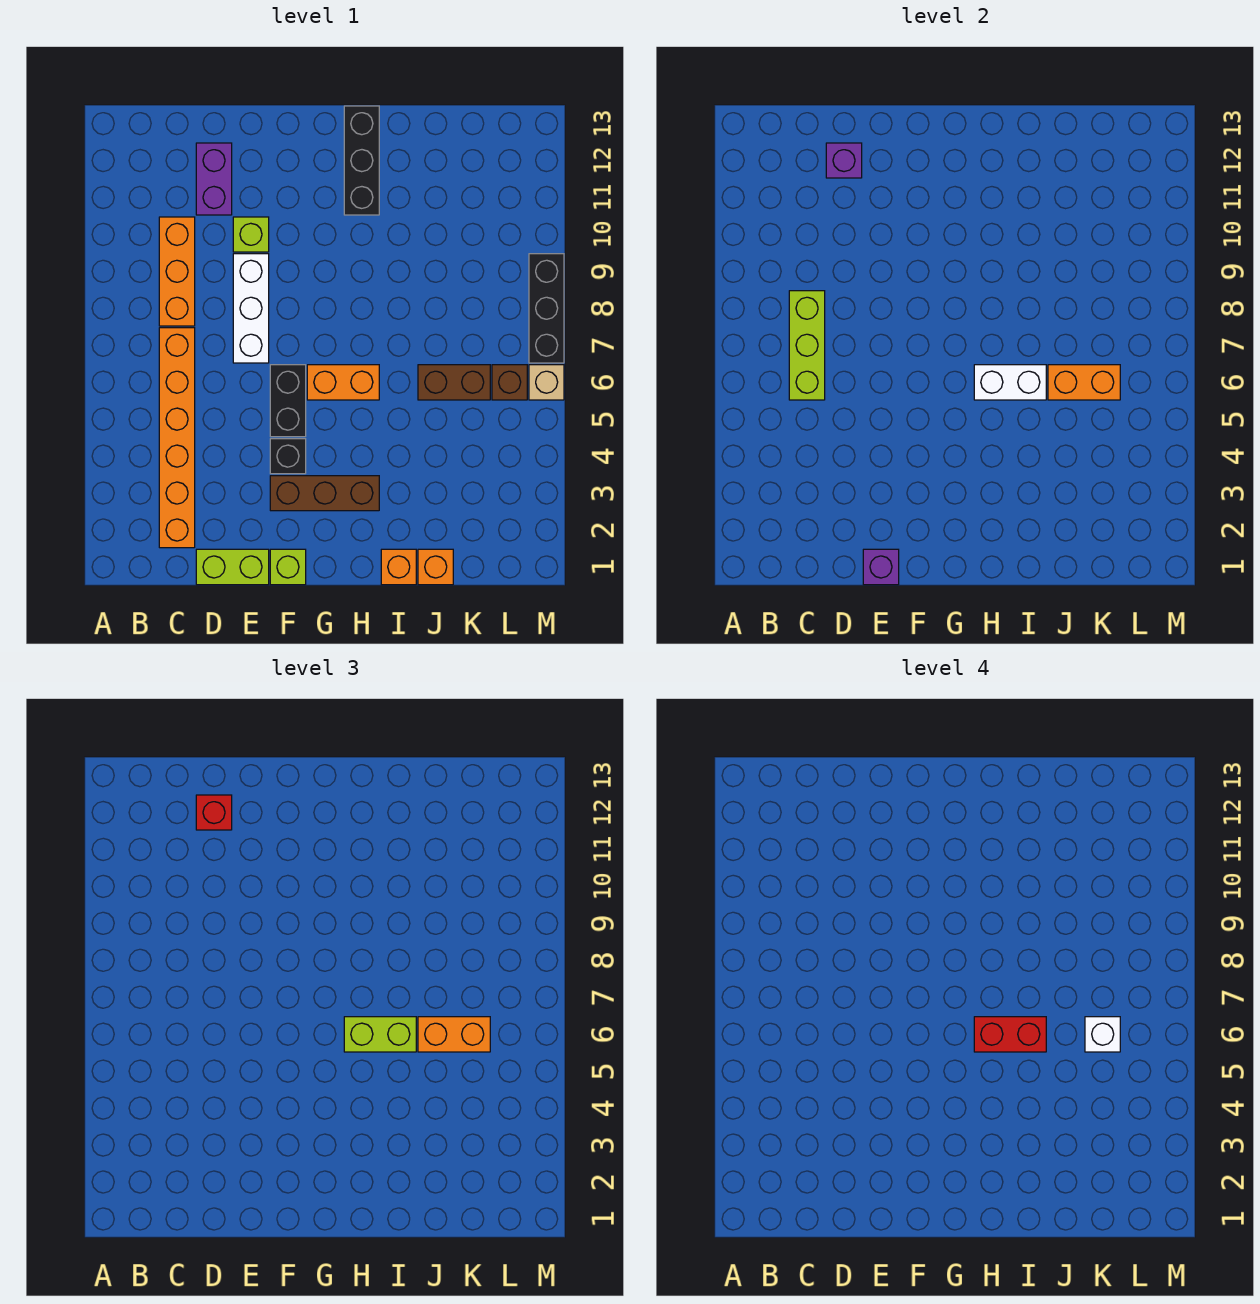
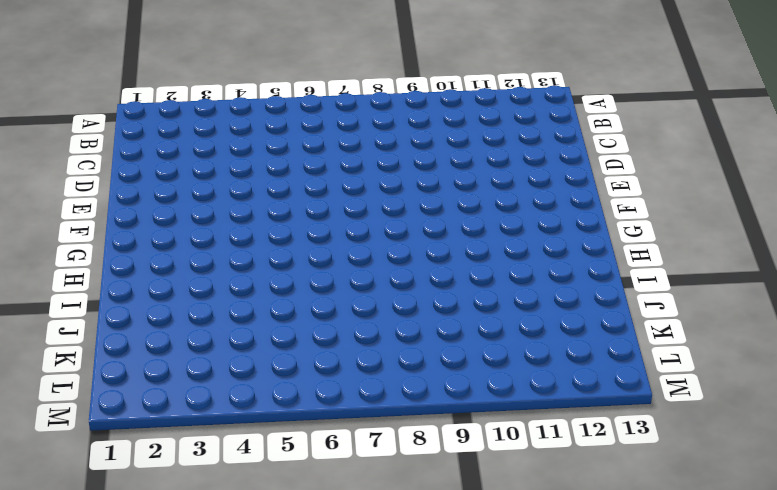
none -> orange 1x6 brick [159,328,195,548]
none -> orange 1x3 brick [159,217,195,326]
none -> lime 1x2 brick [196,549,269,585]

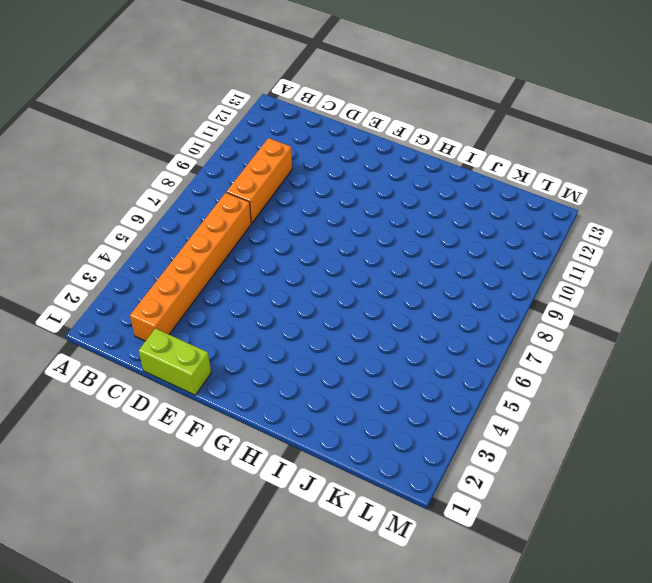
none -> purple 1x2 brick [196,143,232,215]
none -> white 1x3 brick [233,254,269,363]
none -> lime 1x1 brick [233,217,269,252]

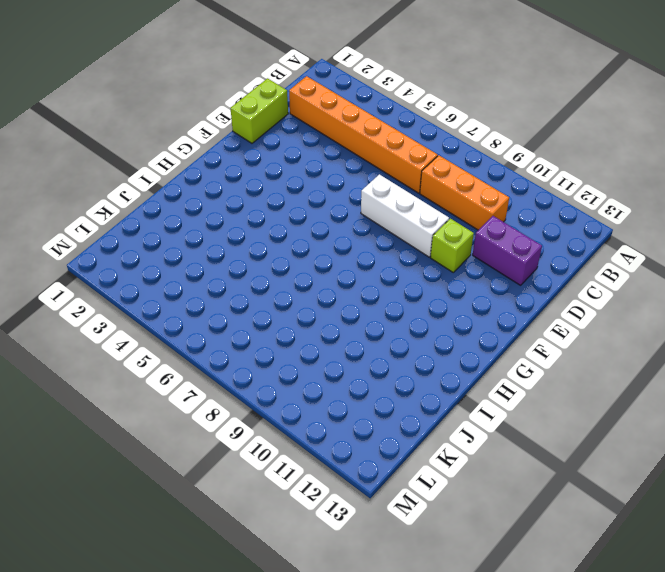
none -> lime 1x1 brick [270,549,306,585]
none -> brown 1x3 brick [270,476,379,511]
none -> black 1x1 brick [270,439,306,474]

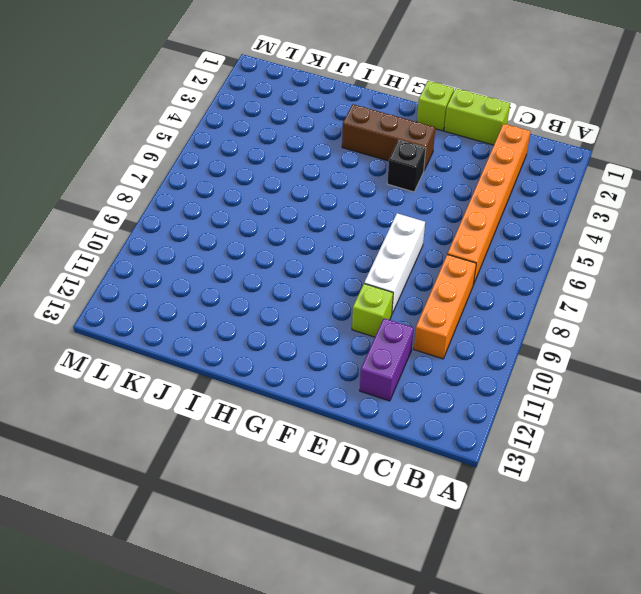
none -> black 1x2 brick [270,365,306,437]
none -> orange 1x2 brick [307,365,379,400]
none -> black 1x3 brick [344,106,379,215]

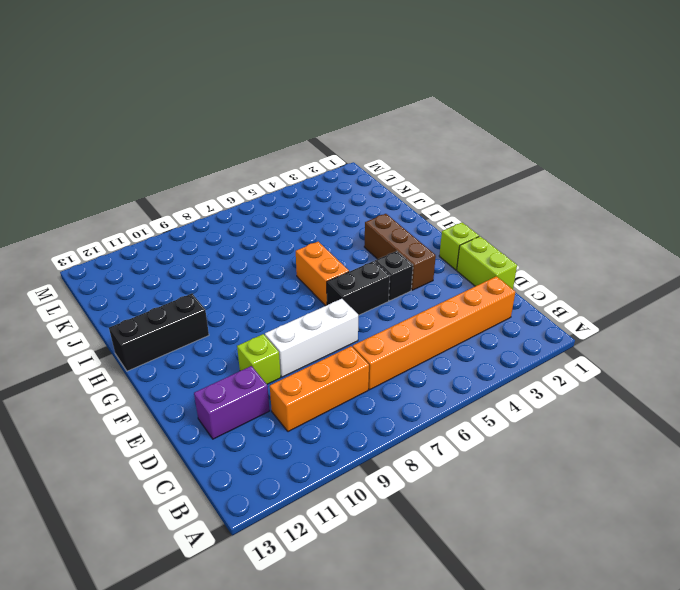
none -> orange 1x1 brick [381,549,416,585]
none -> orange 1x1 brick [418,549,453,585]
none -> brown 1x2 brick [418,365,490,400]

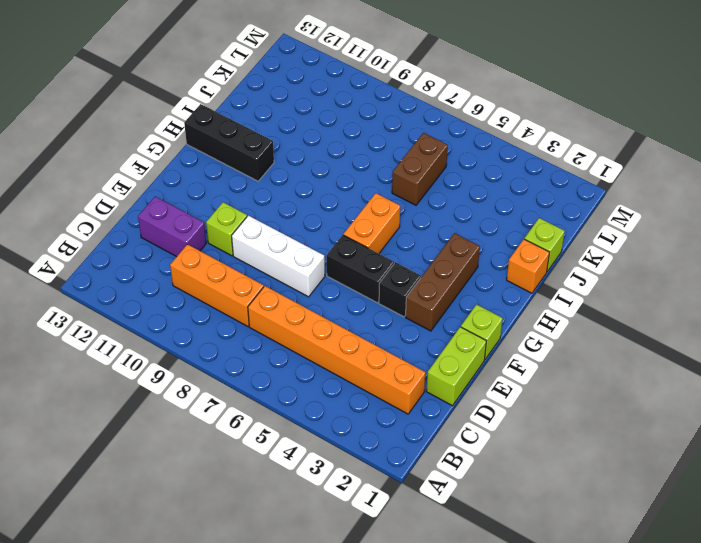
lime 1x1 brick [524,218,565,272] -> orange 1x1 brick [418,549,453,585]
none -> brown 1x1 brick [492,365,527,400]
none -> tan 1x1 brick [529,365,564,400]
none -> black 1x3 brick [529,254,564,363]

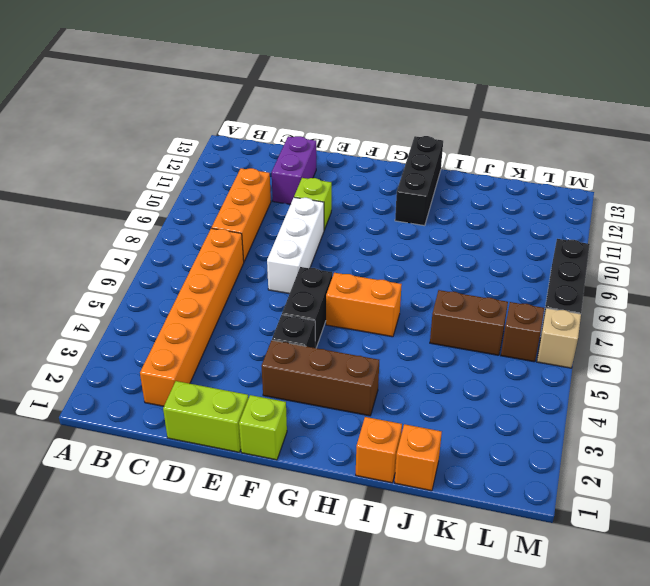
none -> lime 1x3 brick [789,291,825,400]
none -> purple 1x1 brick [826,143,862,178]
none -> purple 1x1 brick [863,549,899,585]

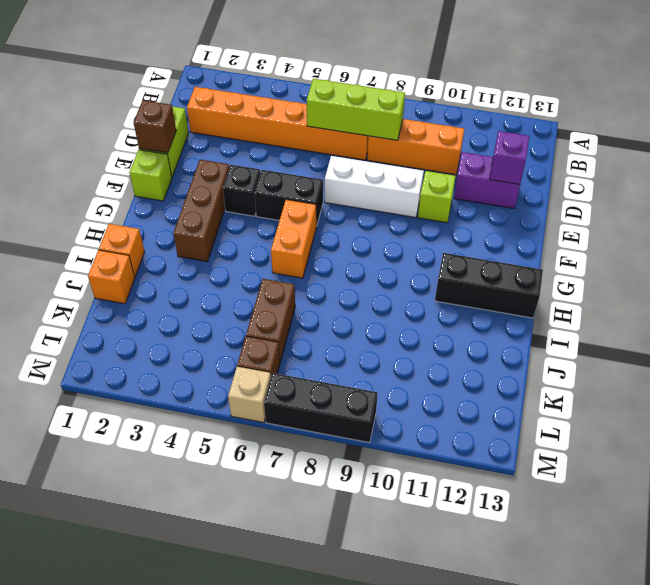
brown 1x1 brick [134,100,176,153] -> purple 1x1 brick [863,549,899,585]
none -> white 1x2 brick [974,365,1046,400]
none -> orange 1x2 brick [1048,365,1120,400]
none -> red 1x1 brick [196,795,232,830]

